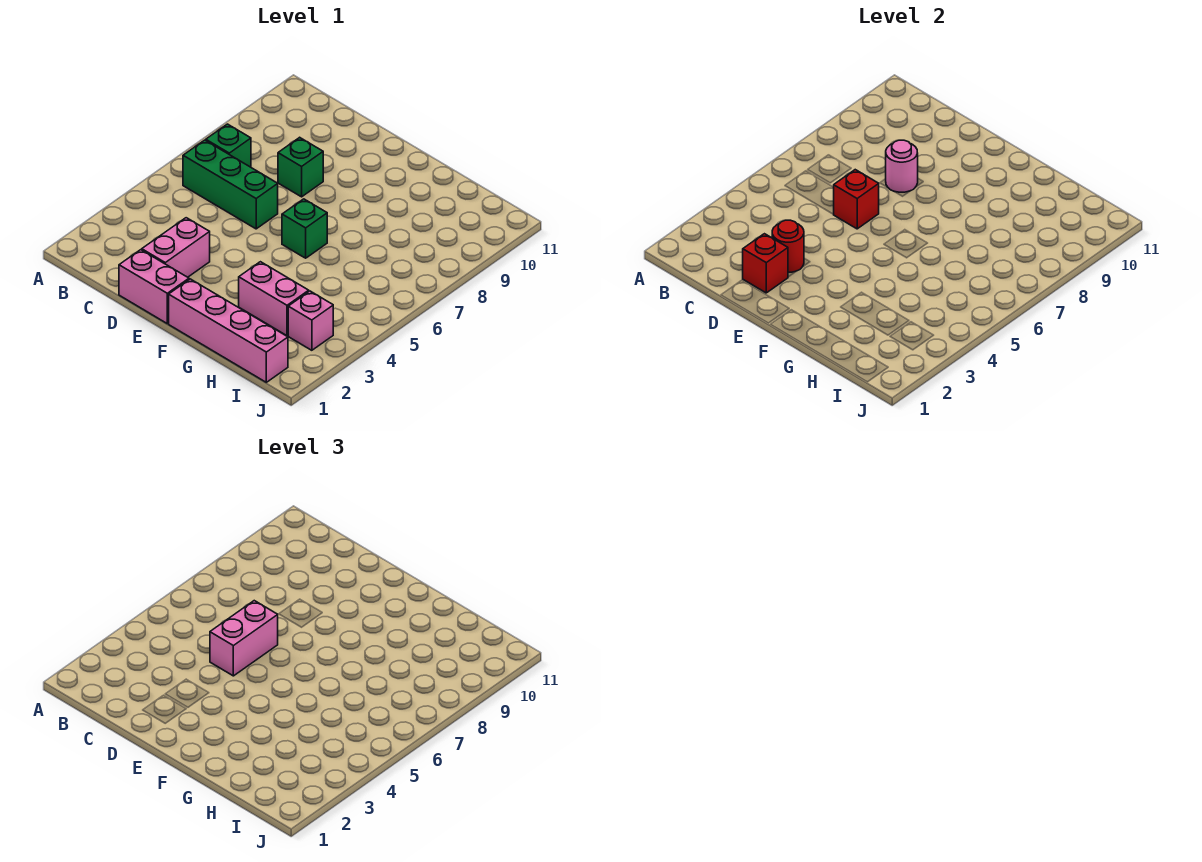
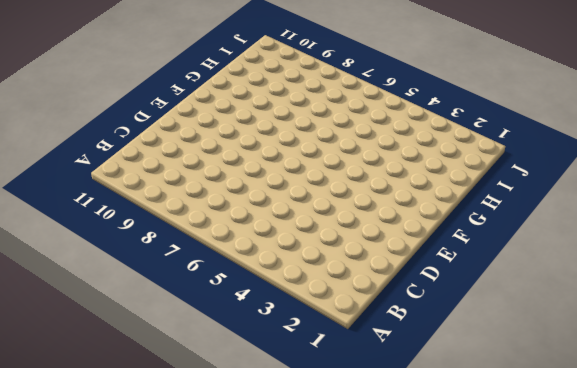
none -> green 1x3 brick [183,140,278,229]
none -> green 1x1 brick [206,124,251,167]
none -> pink 1x2 brick [119,250,189,324]

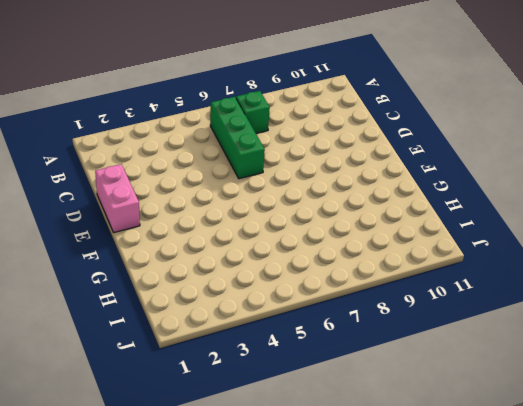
none -> pink 1x2 brick [142,218,210,277]
none -> green 1x1 brick [278,137,323,197]
none -> pink 1x4 brick [169,279,288,382]

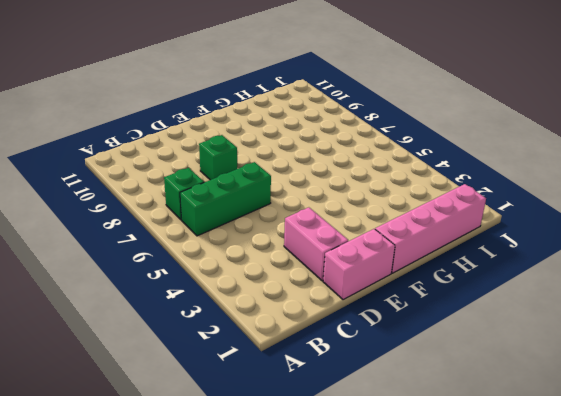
none -> green 1x1 brick [282,199,327,258]
none -> pink 1x2 brick [239,262,309,336]
none -> pink 1x1 brick [288,291,333,350]

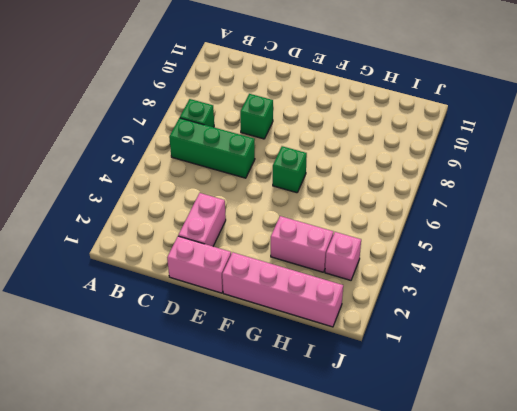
none -> red 1x1 brick [743,234,788,293]
none -> red 1x1 round brick [772,220,804,272]
none -> red 1x1 brick [833,170,879,229]

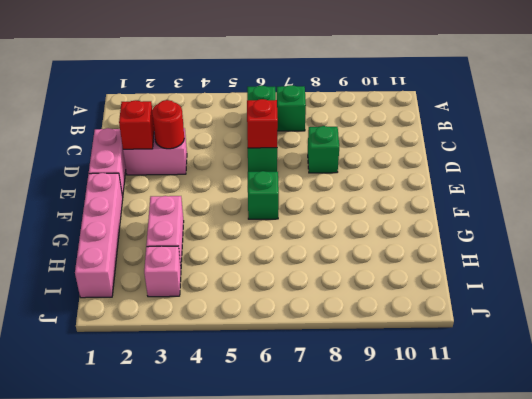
none -> pink 1x1 round brick [886,140,918,192]
none -> pink 1x2 brick [210,601,278,676]

